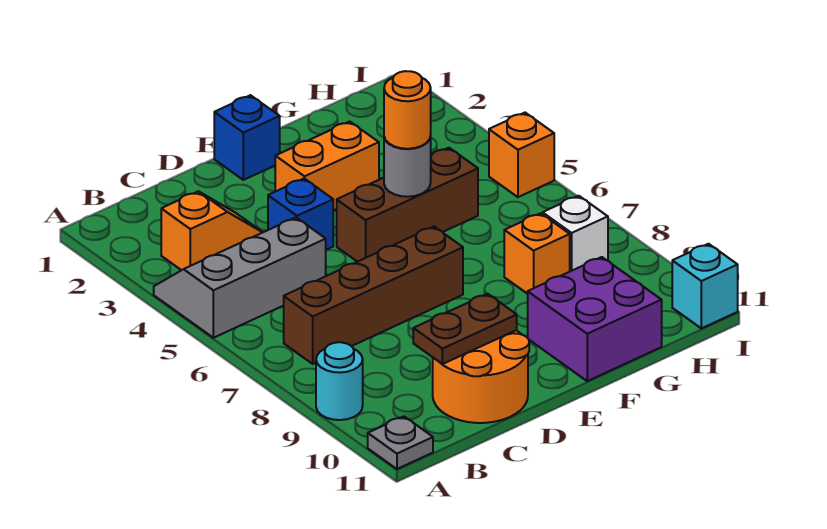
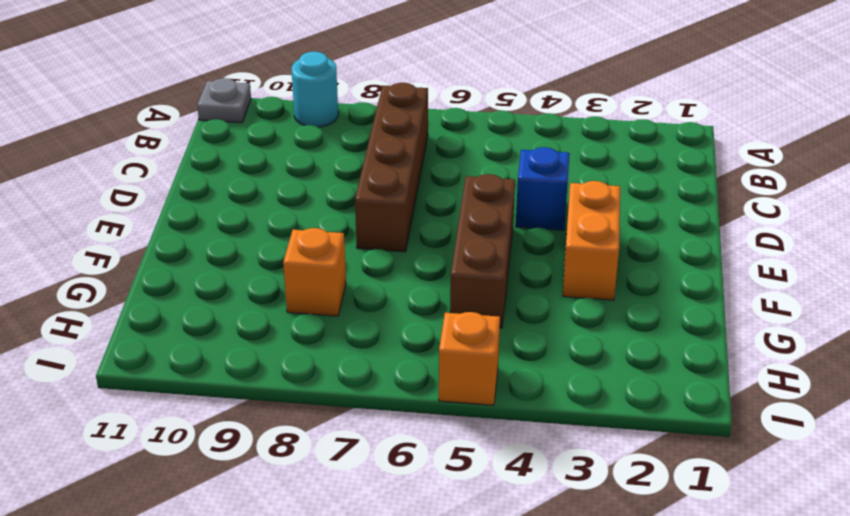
none -> grey 2x3 slope [154,217,326,338]
none -> orange 1x2 slope [161,191,263,270]
none -> orange 2x2 round brick [433,330,529,423]

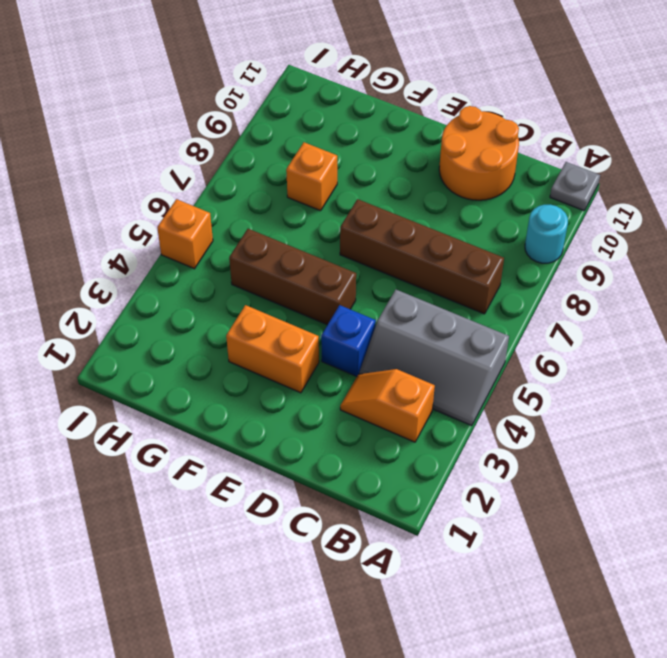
none -> blue 1x1 brick [214,95,280,180]
none -> purple 2x2 brick [528,257,662,381]
none -> white 1x1 brick [543,196,608,271]

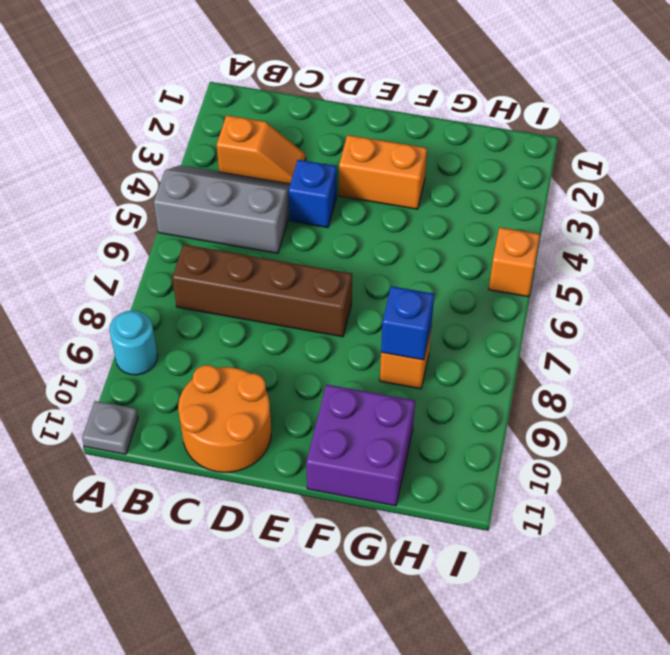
blue 1x1 brick [381,286,434,360] -> blue 1x1 brick moved to [214,95,280,180]
none -> brown 1x3 brick [337,148,478,262]
none -> white 1x1 brick [543,196,608,271]
none -> cyan 1x1 brick [672,244,738,328]

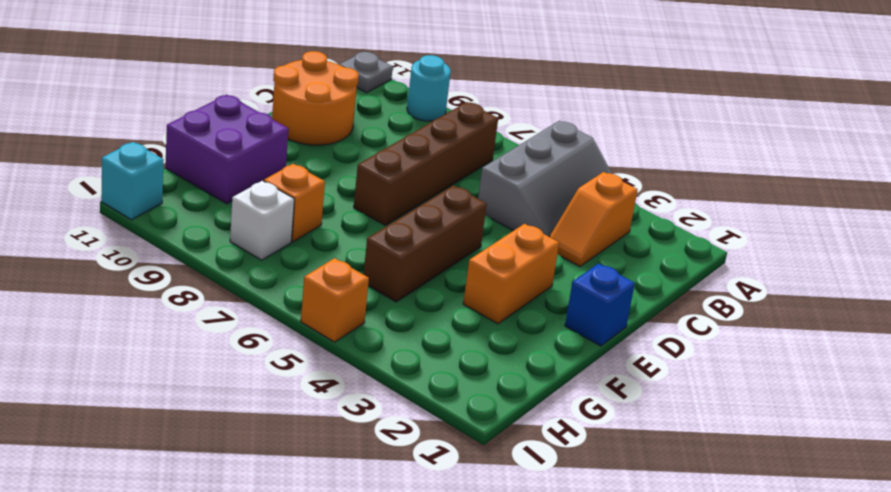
none -> blue 1x1 brick [268,178,333,250]
none -> brown 1x2 plate [413,294,517,364]
none -> grey 1x1 round brick [384,136,431,197]

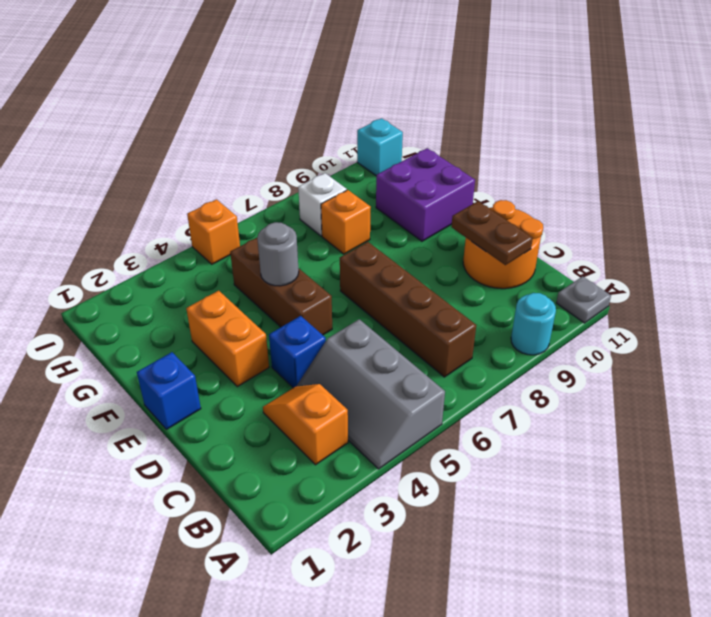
none -> orange 1x1 round brick [384,71,431,149]

